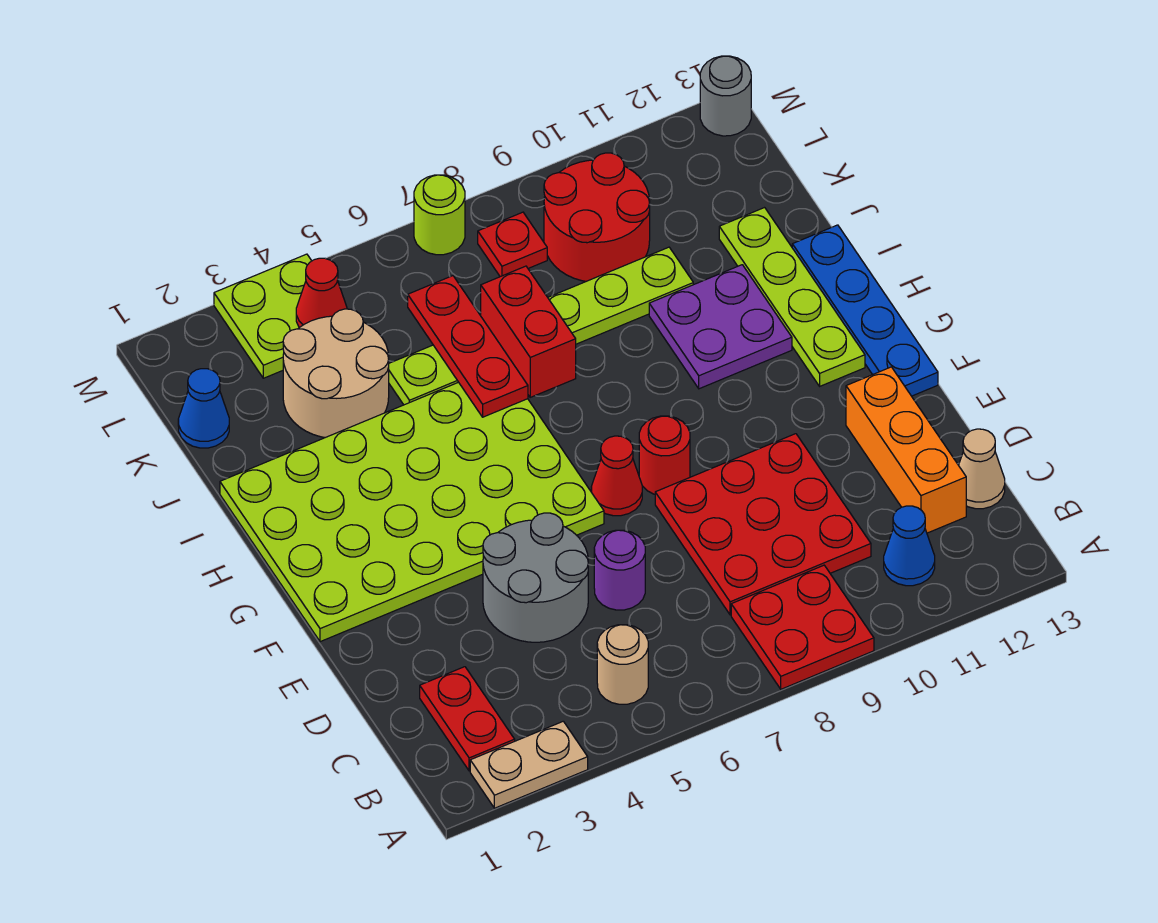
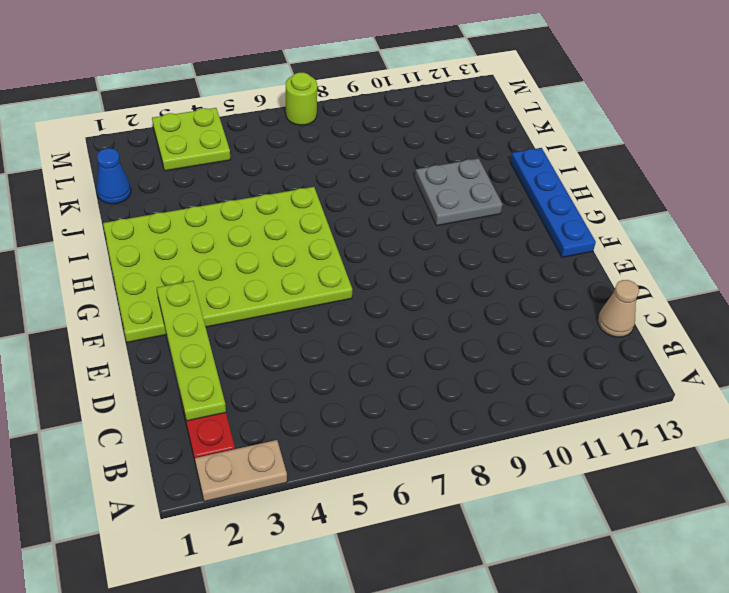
lime 1x4 plate [157,281,226,421] -> lime 1x4 plate moved to [719,208,865,386]
grey 2x2 plate [415,159,502,226] -> purple 2x2 plate [649,265,792,389]
none -> red 2x2 plate [731,565,874,689]
none -> tan 1x1 round brick [597,625,648,704]
none -> blue 1x1 cone [884,506,935,586]

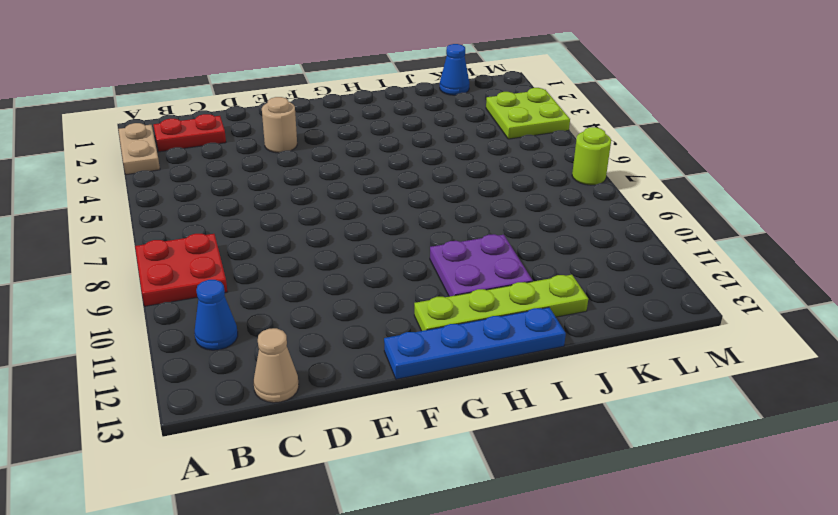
tan 1x1 round brick [262,97,297,153] -> tan 1x1 round brick moved to [597,625,648,704]
none -> red 3x3 plate [655,434,871,615]
none -> orange 1x3 brick [846,367,966,533]
none -> grey 2x2 round brick [483,513,588,642]

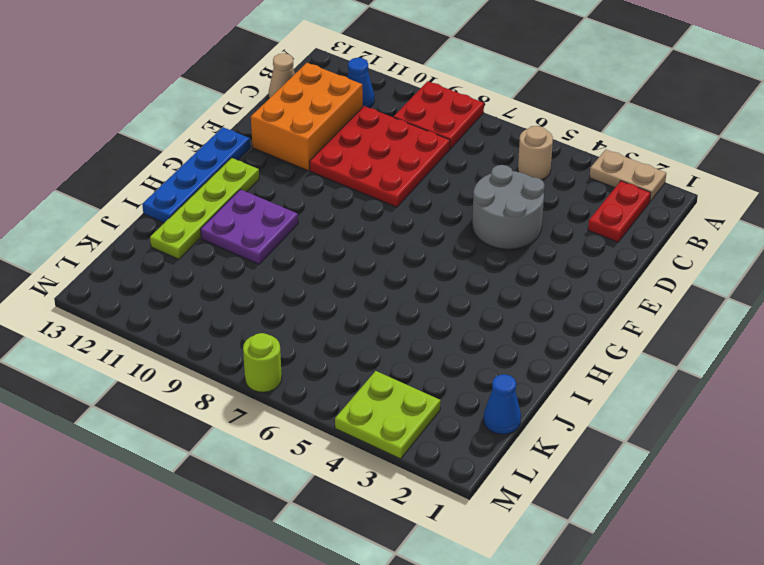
orange 2x3 brick [251,63,363,171] -> orange 1x3 brick [846,367,966,533]
none -> purple 1x1 round brick [594,530,645,610]
none -> lime 4x6 plate [220,382,604,642]
none -> red 1x1 cone [591,436,642,516]

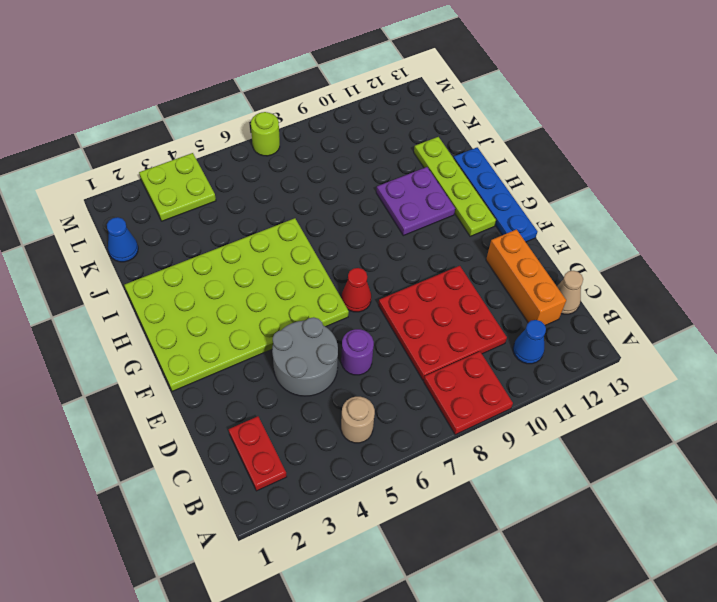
none -> tan 1x2 plate [470,721,588,808]
none -> red 1x1 round brick [639,416,690,494]
none -> tan 2x2 round brick [283,309,389,438]

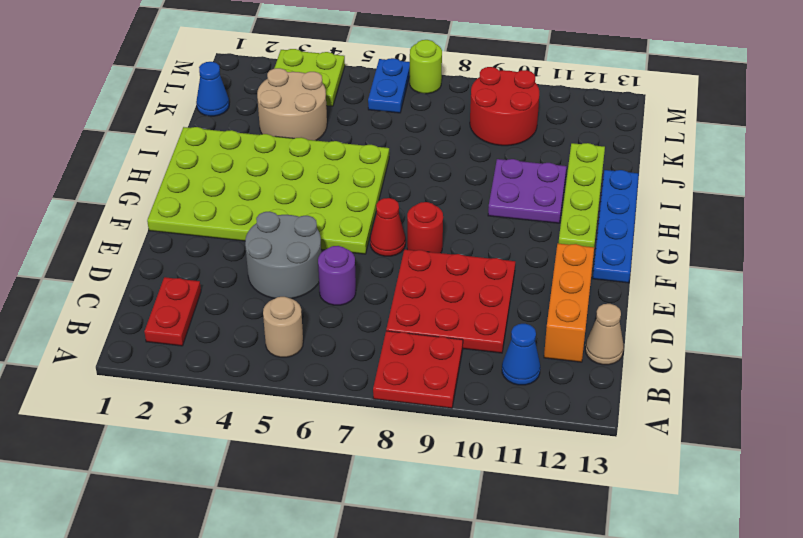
blue 1x2 plate [368,58,410,113] -> none
none -> tan 1x2 plate [470,721,588,808]
none -> lime 1x6 plate [389,247,693,405]
none -> red 1x1 plate [478,212,547,277]

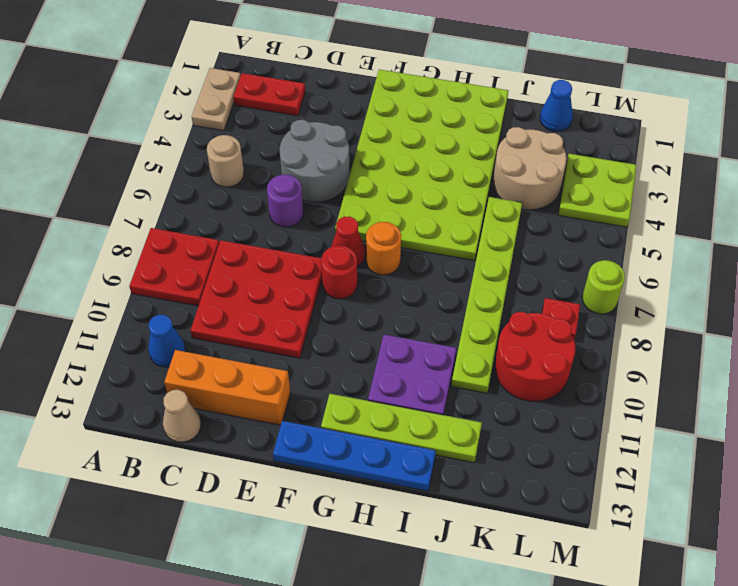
orange 1x1 round brick [366,222,401,275] -> none
none -> grey 1x1 round brick [700,56,751,136]
none -> red 1x3 plate [408,276,528,417]
none -> red 1x2 brick [481,266,576,397]

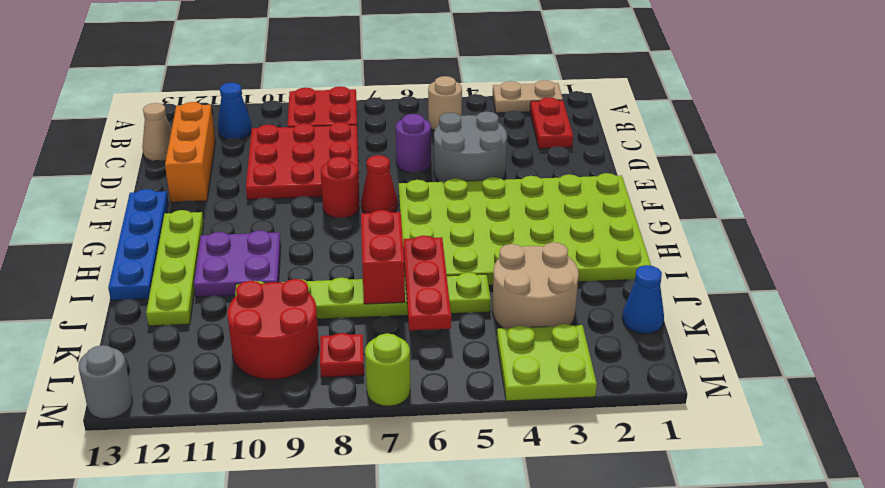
none -> red 1x1 cone [296,258,347,328]

